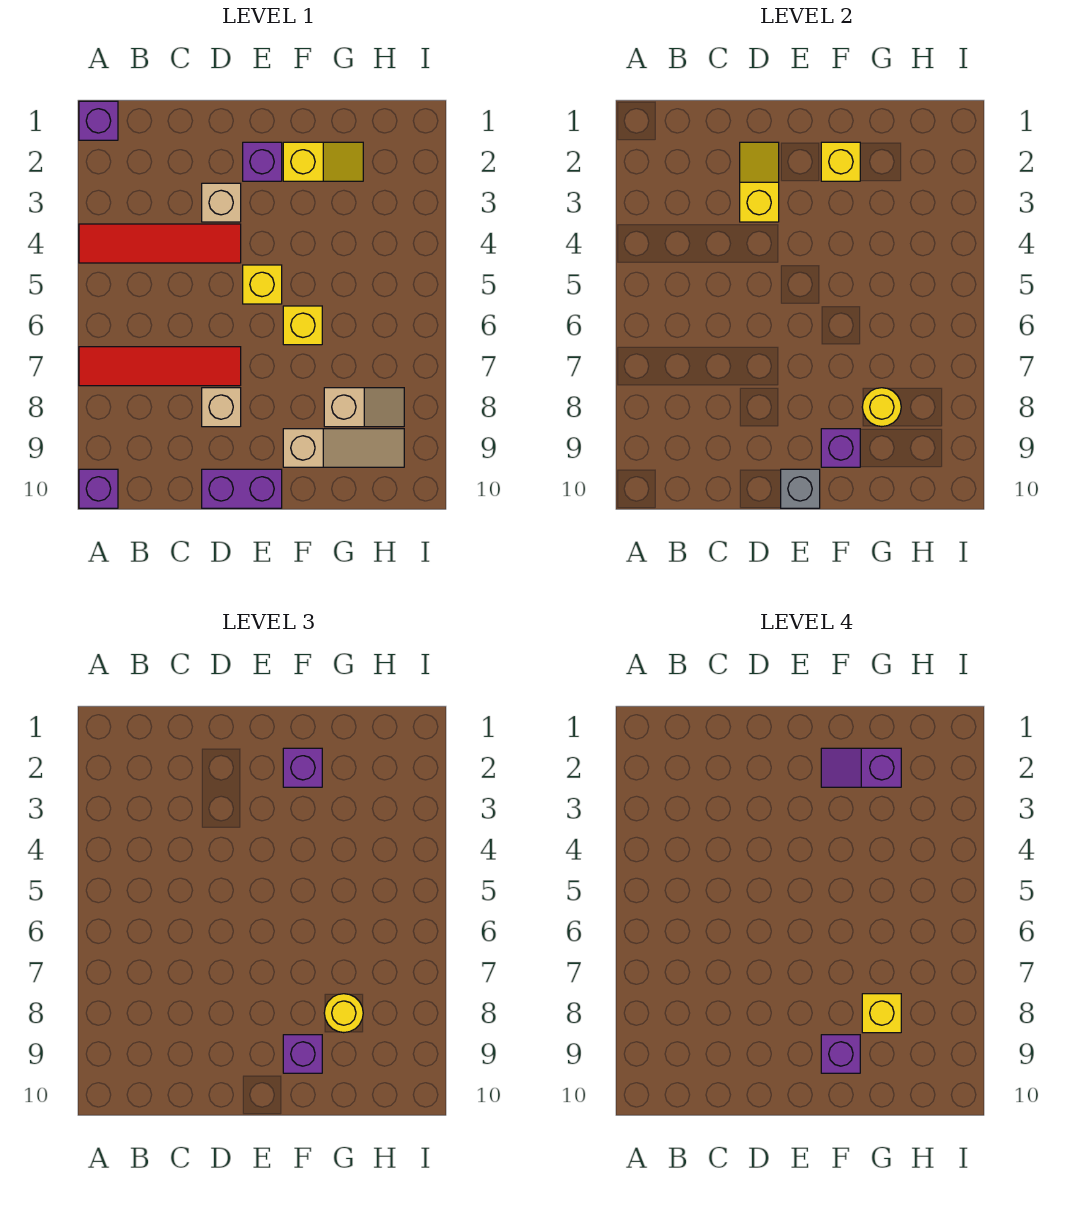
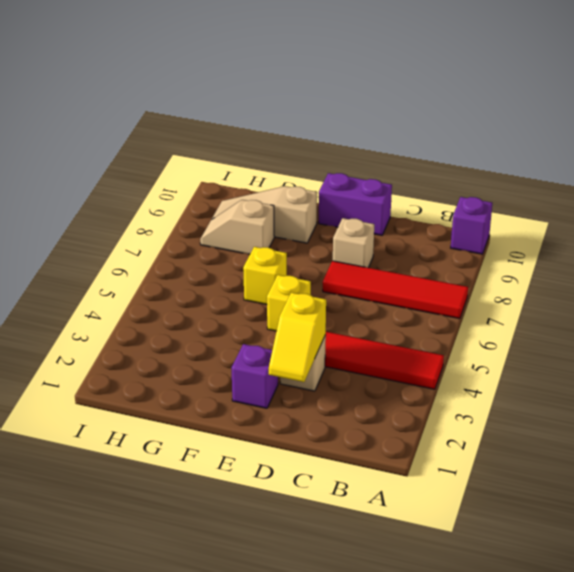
none -> purple 1x1 brick [79,101,118,140]
none -> yellow 1x2 slope [283,142,363,181]
none -> grey 1x1 brick [781,469,820,508]

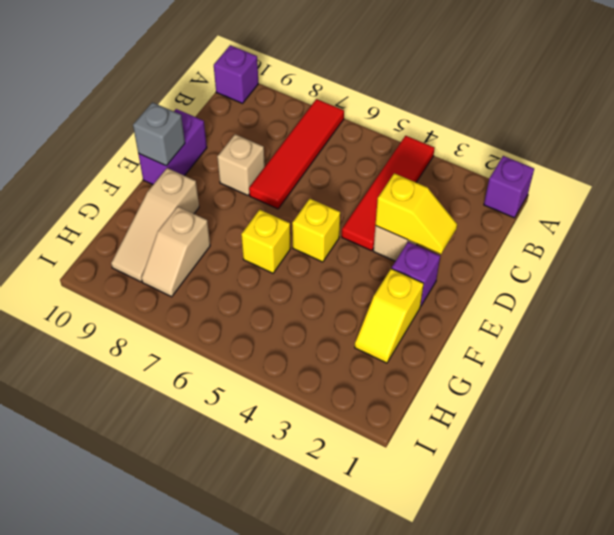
none -> yellow 1x1 brick [821,142,860,181]
none -> purple 1x1 brick [821,429,860,467]
none -> yellow 1x1 round brick [862,388,901,427]

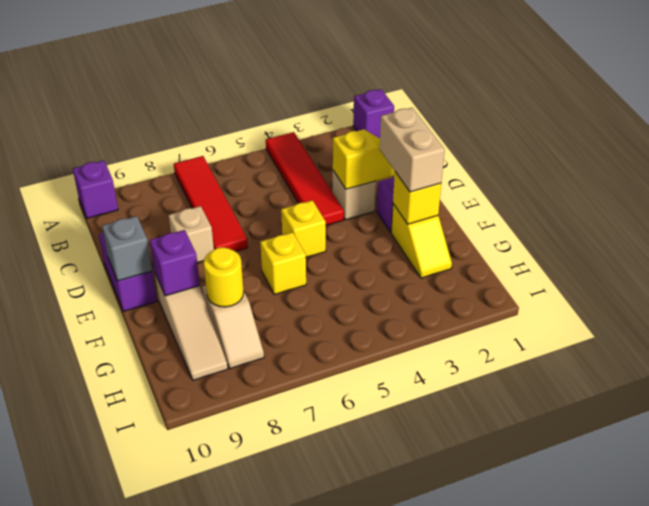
tan 1x2 brick [380,108,445,192] -> purple 1x1 brick [283,748,322,787]
none -> purple 1x1 brick [283,1035,322,1073]
none -> yellow 1x1 round brick [324,994,363,1033]
none -> purple 1x2 slope [821,748,901,787]

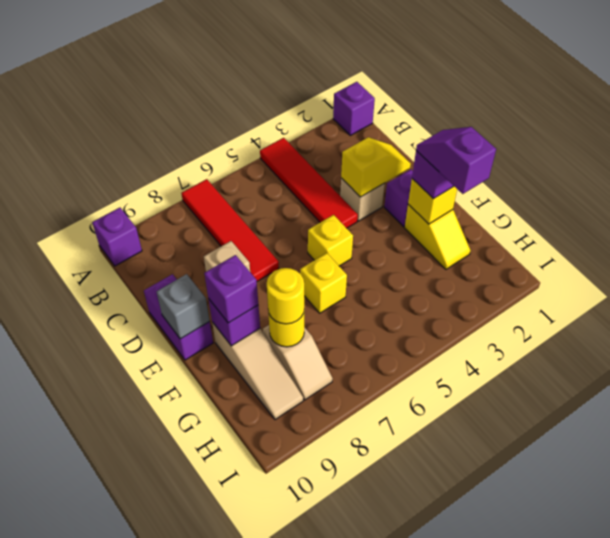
none -> purple 1x1 brick [821,1035,860,1073]
none -> yellow 1x1 brick [862,994,901,1033]

